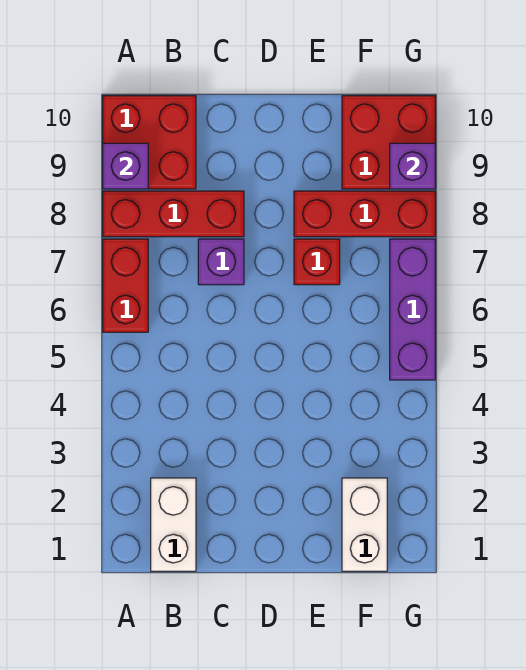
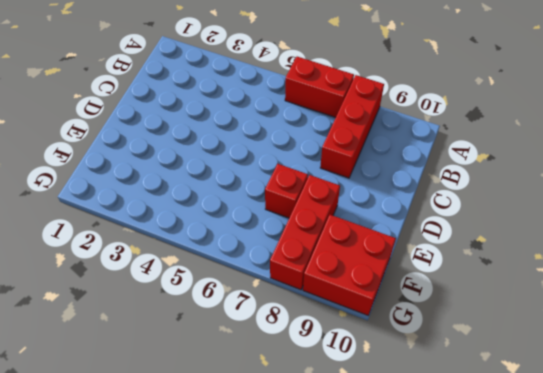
none -> red 2x2 brick [103,96,196,189]
none -> white 1x2 brick [151,478,196,571]
none -> purple 1x1 brick [198,239,244,285]

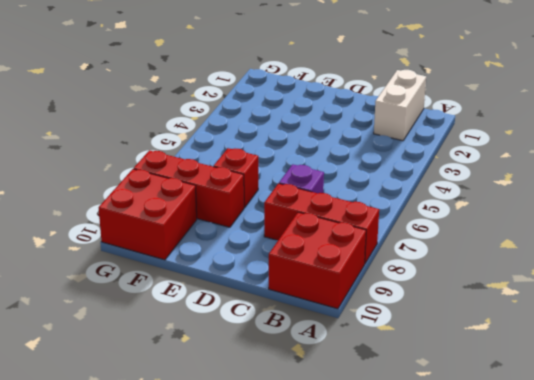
none -> red 1x2 brick [103,239,148,332]
none -> white 1x2 brick [342,478,387,571]
none -> purple 1x3 brick [390,239,435,380]

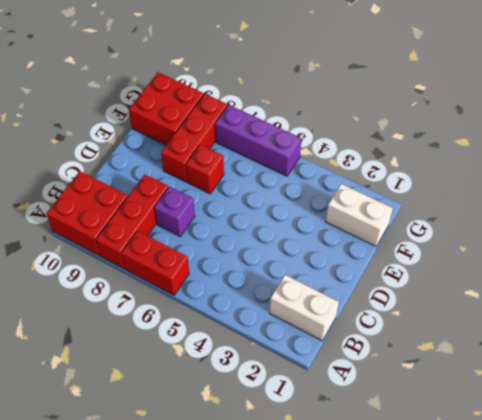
none -> purple 1x1 brick [103,143,148,189]
none -> purple 1x1 brick [390,143,435,189]

